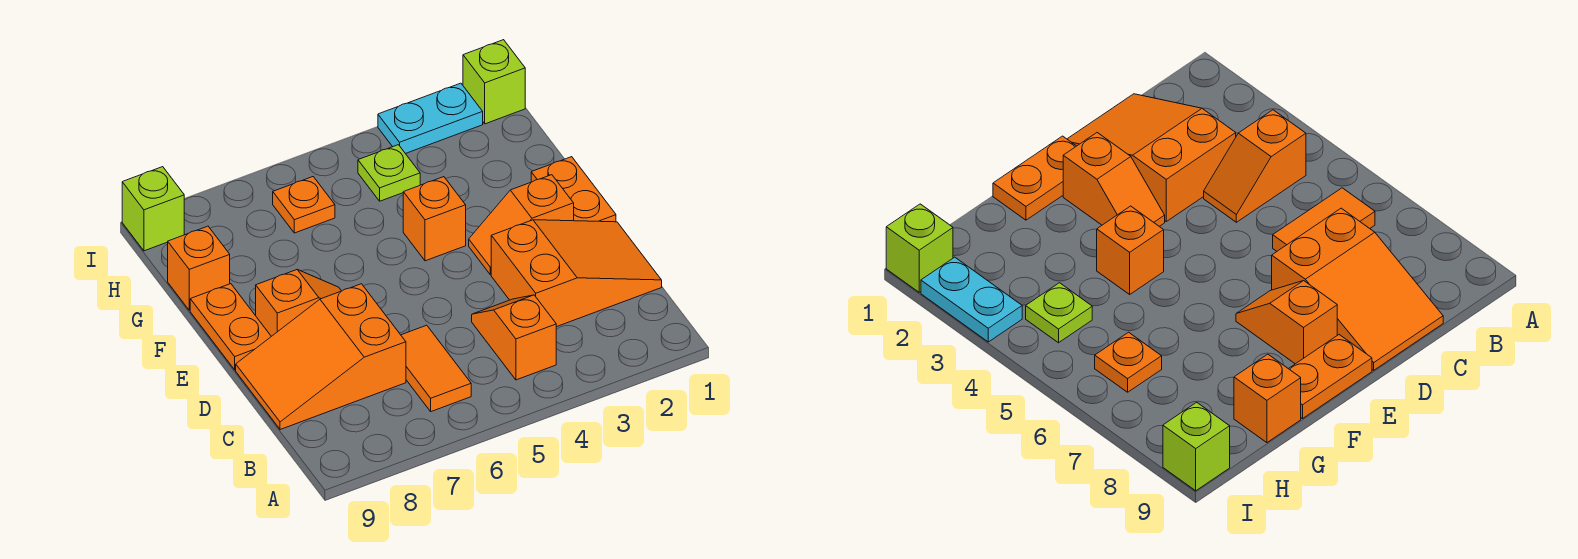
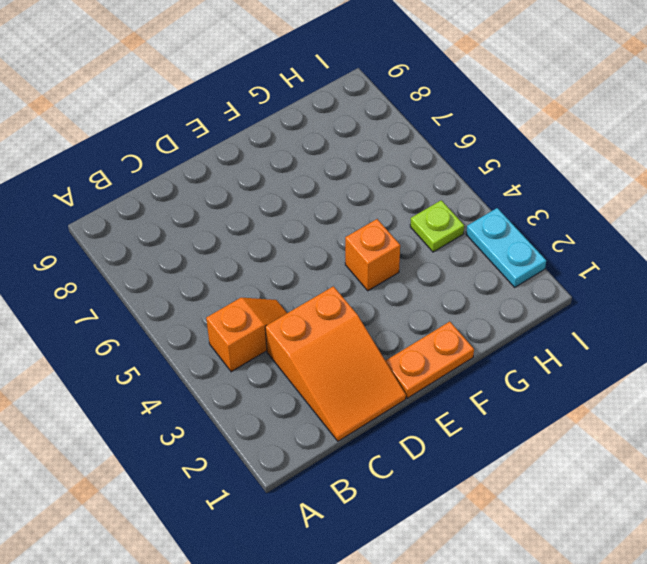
none -> orange 1x2 tile [401,325,471,412]
none -> orange 2x3 slope [236,284,406,430]
none -> orange 1x2 slope [469,175,574,275]

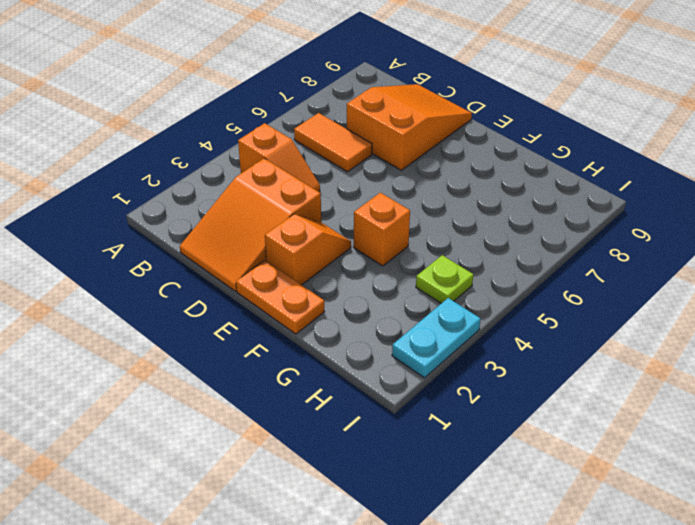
none -> orange 1x2 slope [256,270,341,336]
none -> orange 1x2 plate [190,284,271,370]
none -> orange 1x1 brick [168,226,230,310]

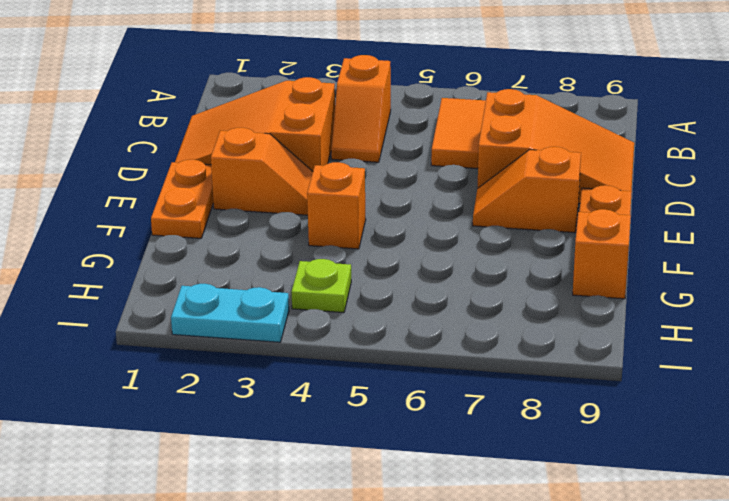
none -> orange 1x1 plate [273,177,335,233]
none -> lime 1x1 brick [463,40,525,124]
none -> lime 1x1 brick [122,167,184,251]

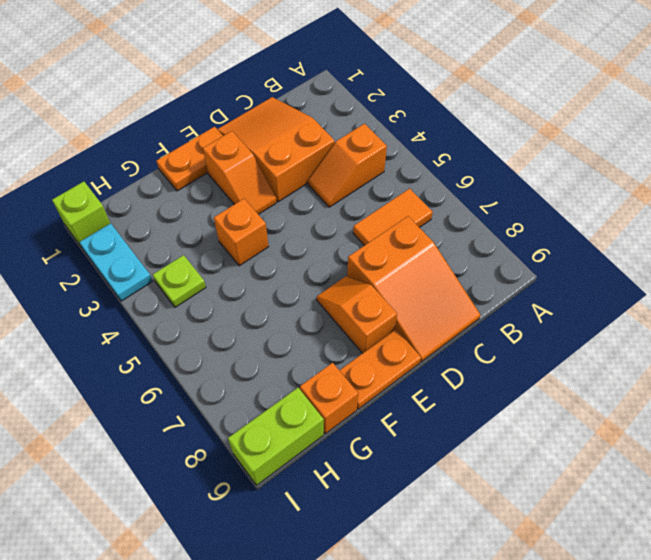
lime 1x2 brick [228,388,324,485] -> lime 1x1 brick [122,167,184,251]
none -> orange 1x1 plate [273,177,335,233]

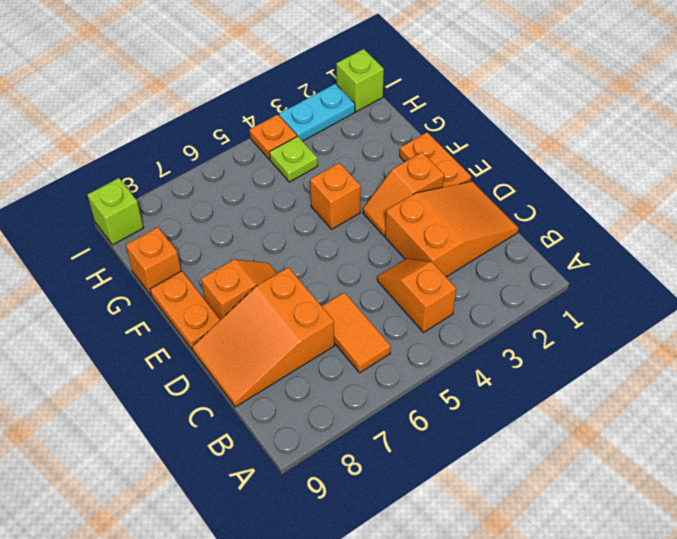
orange 1x1 plate [250,115,297,159] -> orange 1x1 plate moved to [273,177,335,233]

